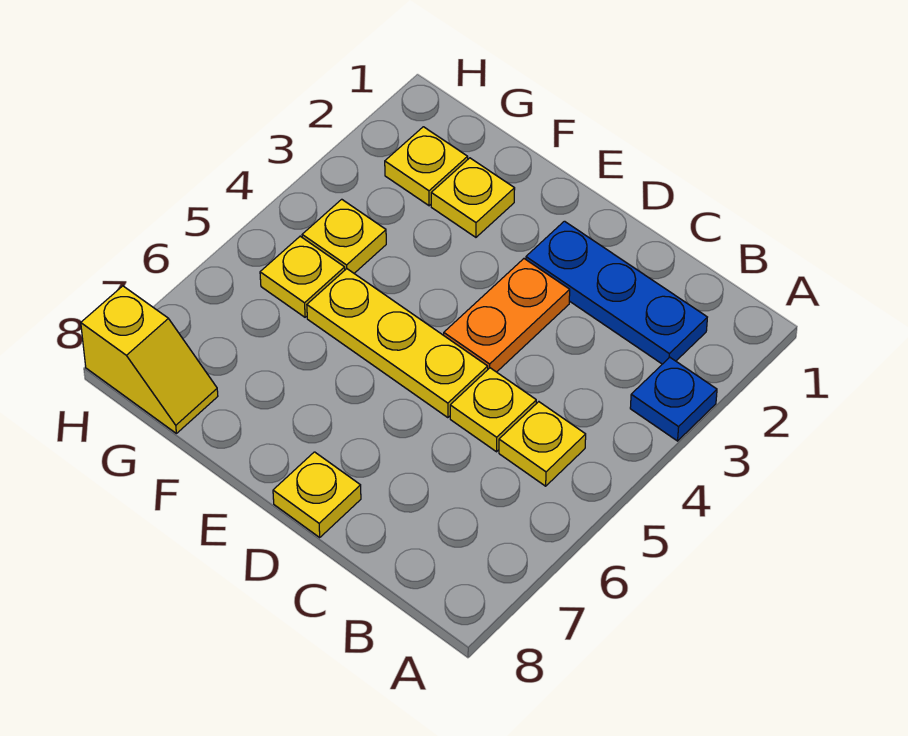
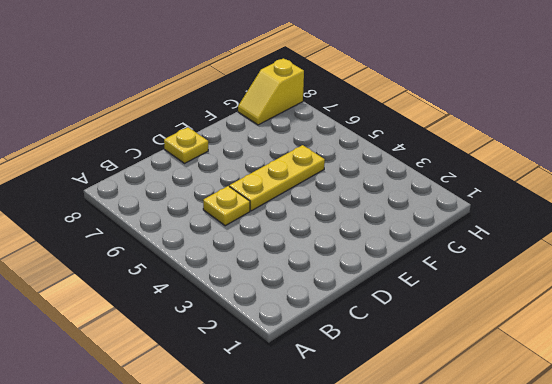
none -> blue 1x1 plate [630,357,717,441]
none -> blue 1x3 plate [526,221,707,364]
none -> yellow 1x1 plate [499,402,586,486]

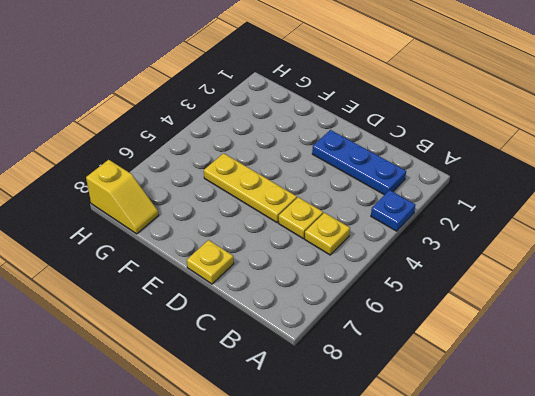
none -> orange 1x2 plate [444,259,570,372]
none -> yellow 1x1 plate [431,158,515,237]
none -> yellow 1x1 plate [385,127,468,206]

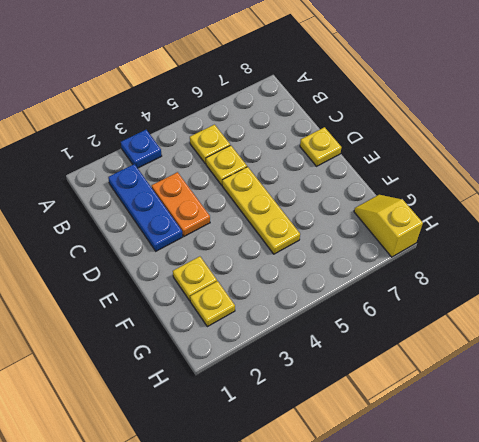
orange 1x2 plate [152,172,210,236] -> orange 1x2 plate turned to [444,259,570,372]
none -> yellow 1x1 plate [302,199,386,273]
none -> yellow 1x1 plate [260,236,345,317]

